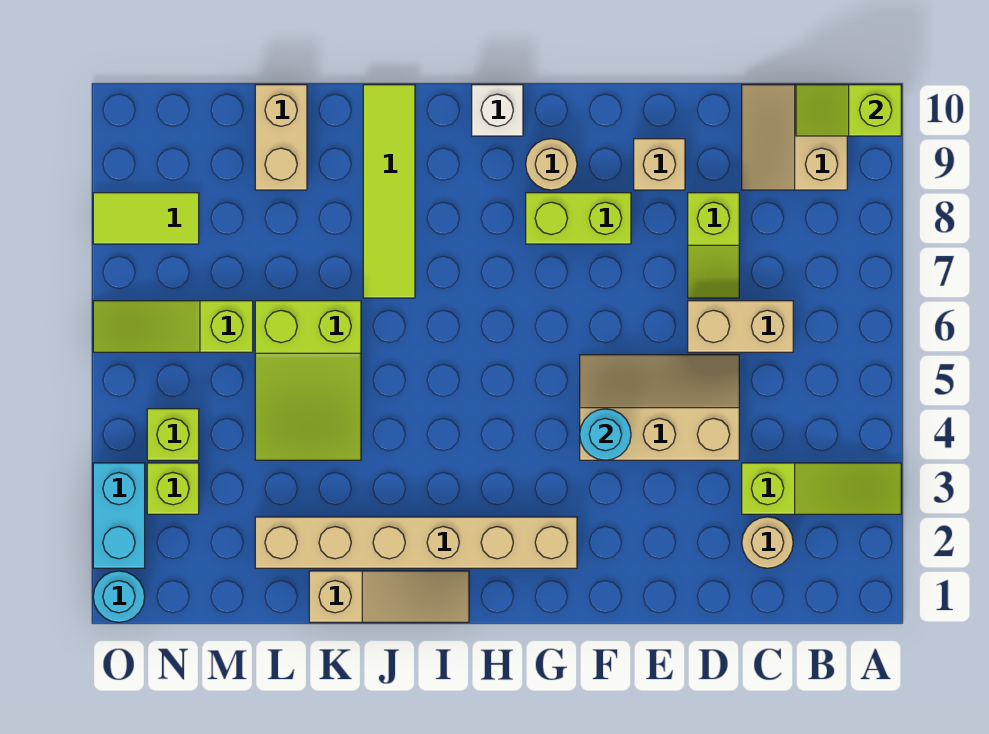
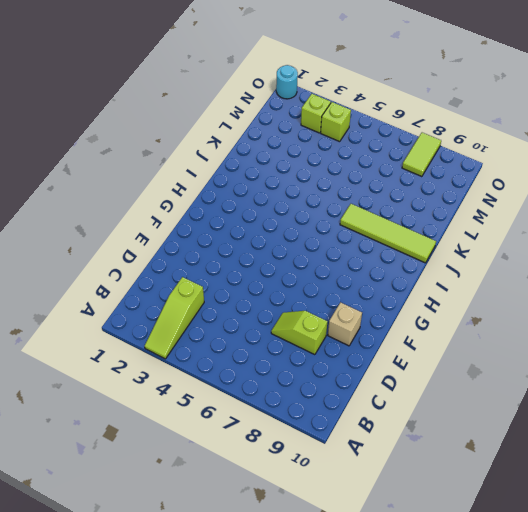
none -> tan 2x2 slope [742,85,847,190]
none -> tan 1x1 round brick [742,517,793,568]
none -> tan 1x2 brick [688,301,793,352]

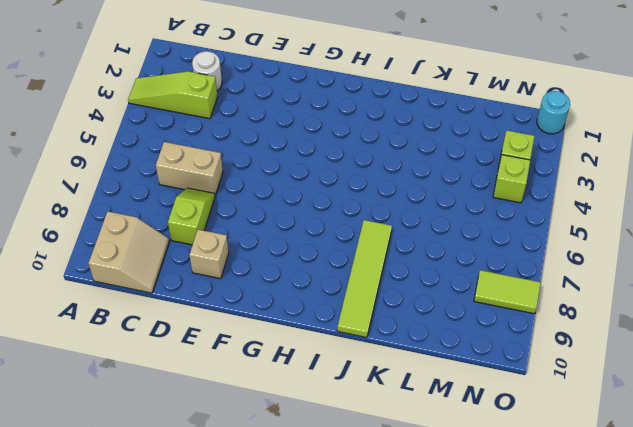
white 1x1 round brick [192,51,222,91] -> tan 1x1 round brick [742,517,793,568]
none -> tan 2x3 slope [580,355,739,460]
none -> lime 1x2 brick [526,193,631,244]
none -> tan 1x6 brick [255,517,577,568]

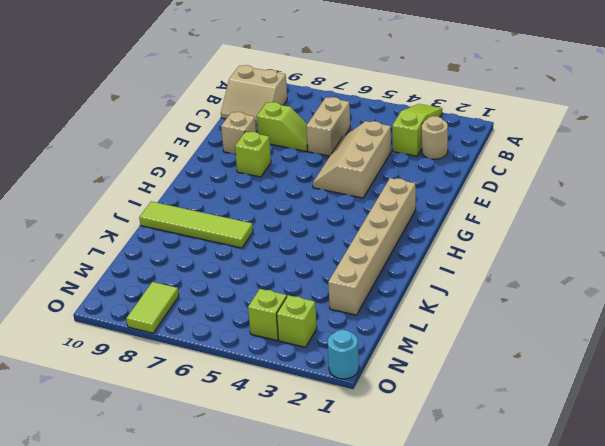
lime 1x1 brick [235,132,271,177] -> lime 1x2 brick [526,193,631,244]
none -> tan 1x1 round brick [526,139,577,190]
none -> white 1x1 brick [472,85,523,136]
none -> tan 1x3 slope [309,571,469,622]

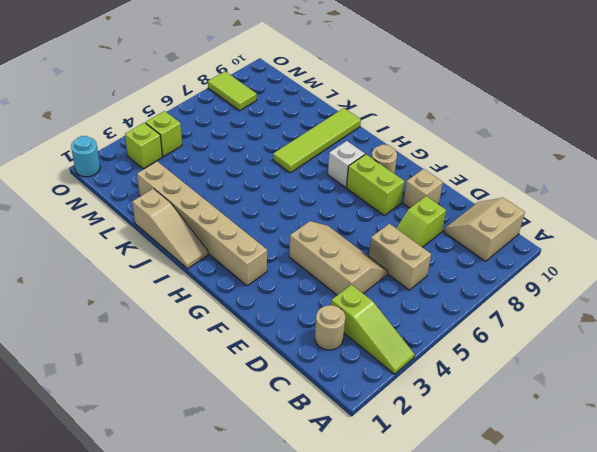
white 1x1 brick [328,141,365,187] -> white 1x1 brick moved to [472,85,523,136]
none -> lime 2x3 slope [255,301,361,460]
none -> tan 1x2 brick [255,85,307,190]
none -> lime 1x3 slope [93,301,253,352]

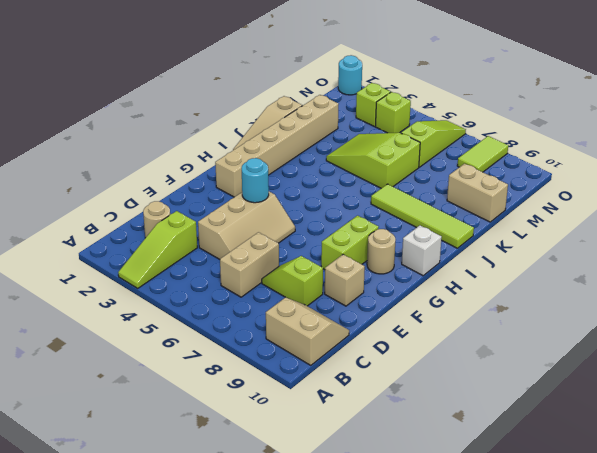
none -> cyan 1x2 brick [93,463,145,568]
none -> lime 1x2 slope [796,85,901,136]

